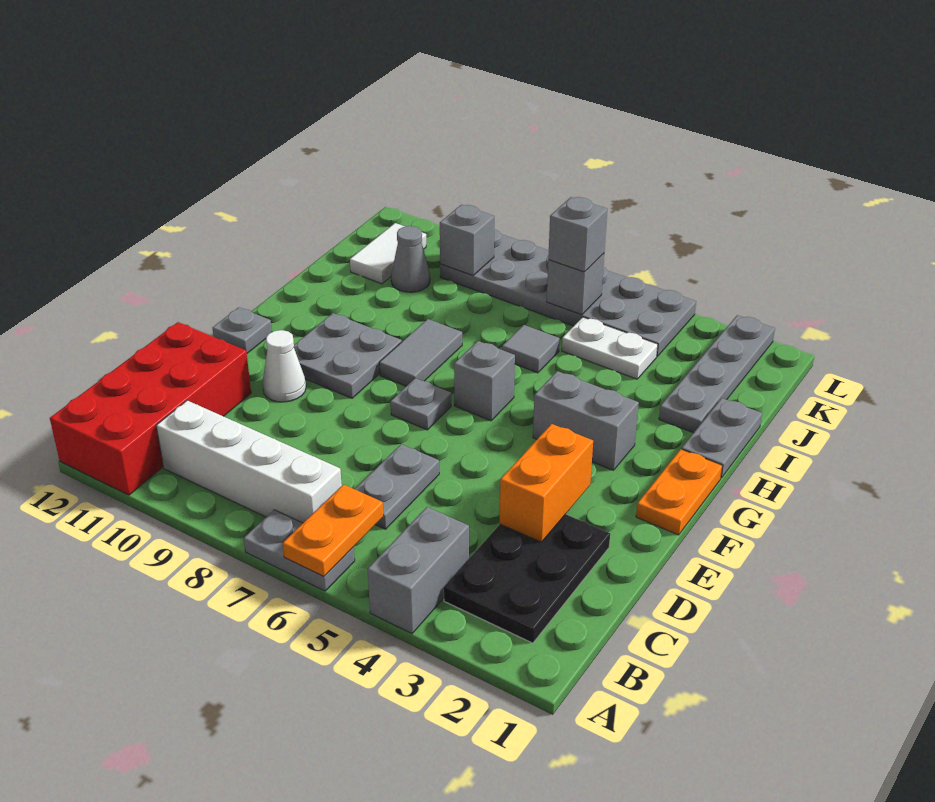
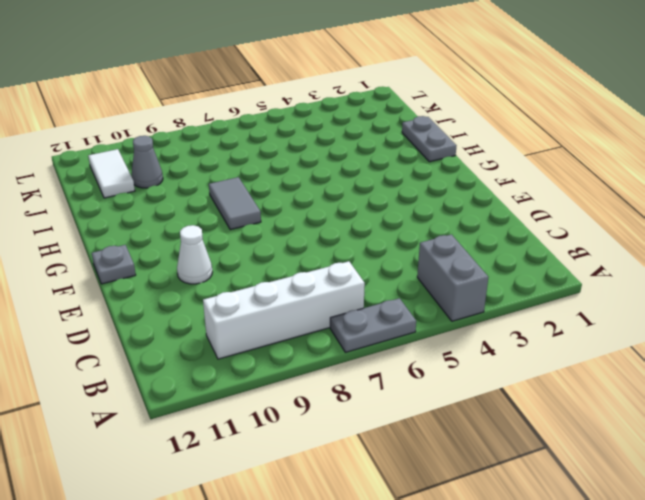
none -> red 2x4 brick [50,322,251,495]
none -> black 2x3 plate [444,514,610,643]
none -> grey 1x2 plate [355,444,439,529]

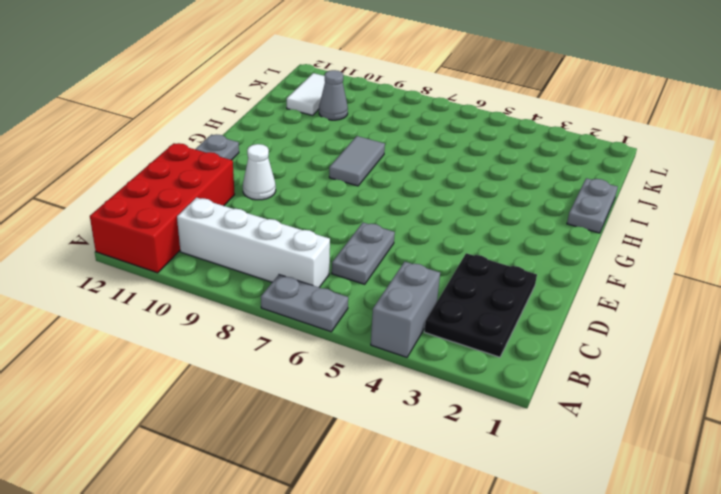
none -> orange 1x2 plate [636,449,722,535]
none -> grey 1x1 plate [390,378,451,430]
none -> grey 2x2 plate [294,313,402,398]

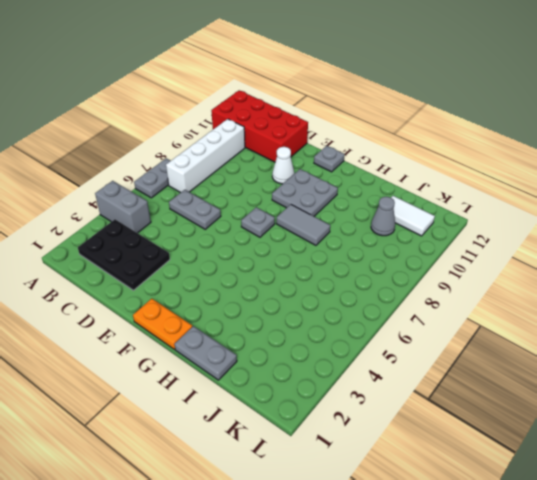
none -> grey 1x2 brick [533,371,639,470]
none -> grey 1x1 brick [454,341,515,421]
none -> grey 1x4 plate [659,315,775,433]

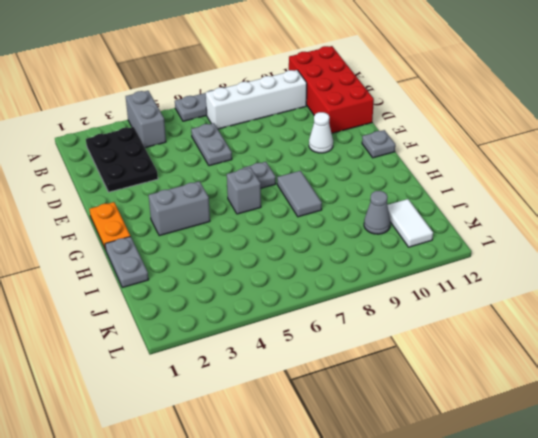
none -> grey 2x2 plate [294,313,402,398]
none -> grey 1x4 plate [659,315,775,433]
none -> grey 1x1 tile [502,325,560,373]

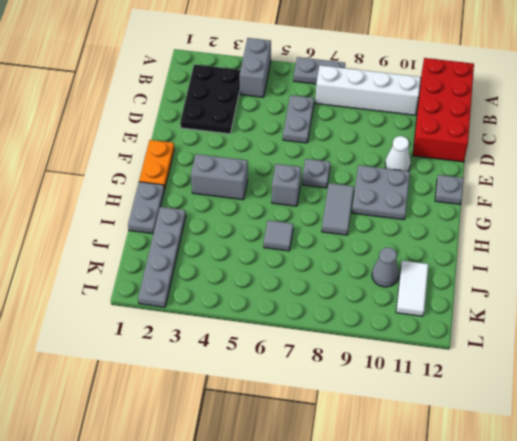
none -> white 1x2 plate [562,317,658,379]
none -> grey 2x6 plate [440,229,696,356]
none -> orange 1x2 plate [283,484,383,577]

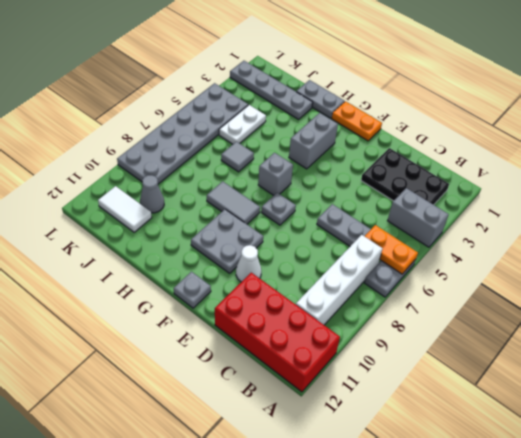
none -> orange 1x2 brick [500,424,593,542]
none -> grey 1x1 brick [547,254,604,315]
none -> grey 1x1 brick [440,205,494,276]

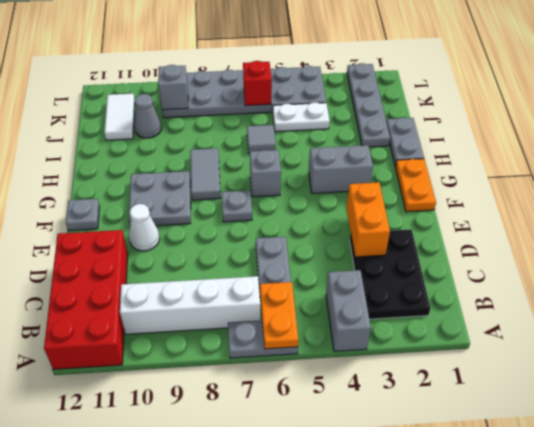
red 1x1 brick [243,61,272,106] -> grey 1x1 brick [547,254,604,315]
none -> grey 1x1 brick [548,197,607,272]

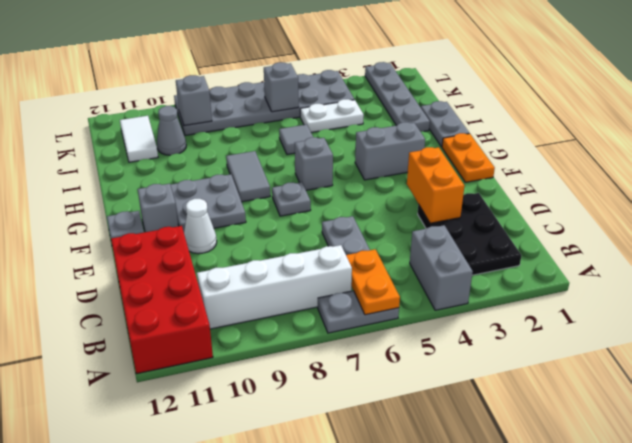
grey 1x1 brick [138,184,178,232] -> grey 1x1 brick moved to [548,197,607,272]

